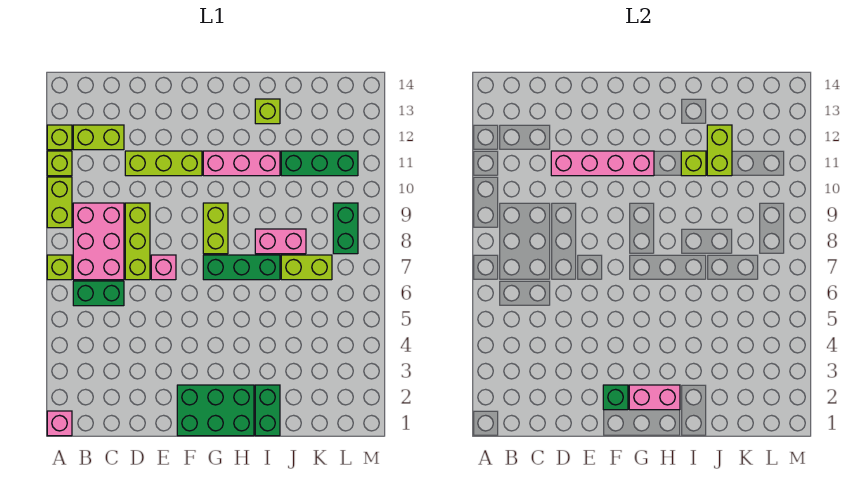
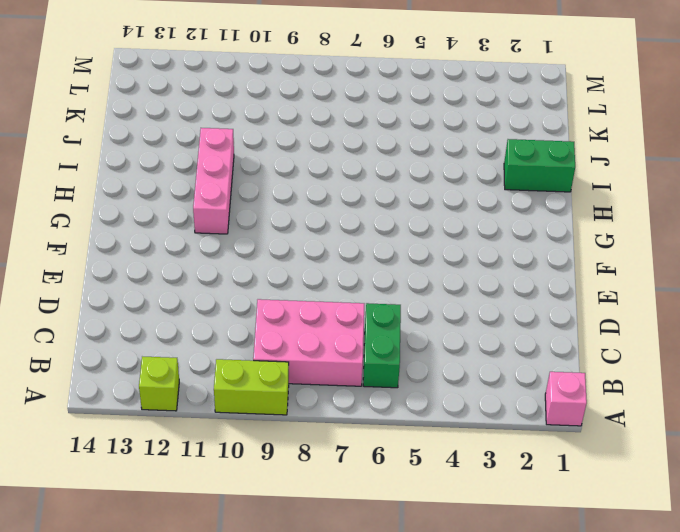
none -> lime 1x1 brick [47,255,72,280]
none -> lime 1x1 brick [47,151,72,176]
none -> lime 1x2 brick [73,125,124,150]

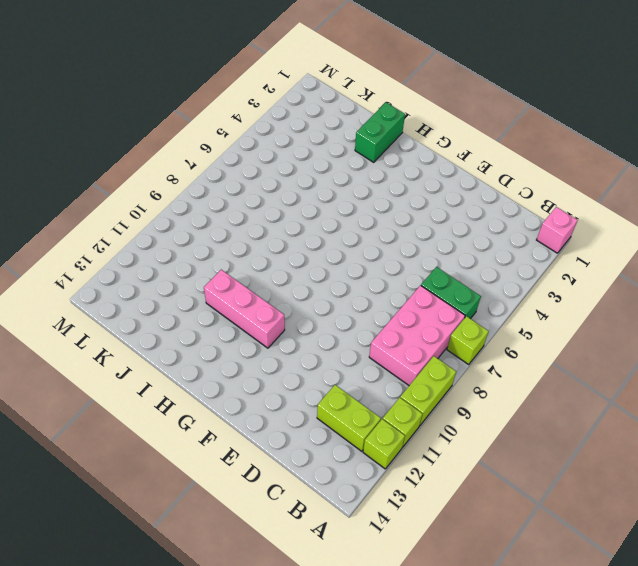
none -> lime 1x3 brick [125,203,150,280]
none -> lime 1x3 brick [125,151,202,176]
none -> pink 1x1 brick [151,255,176,280]

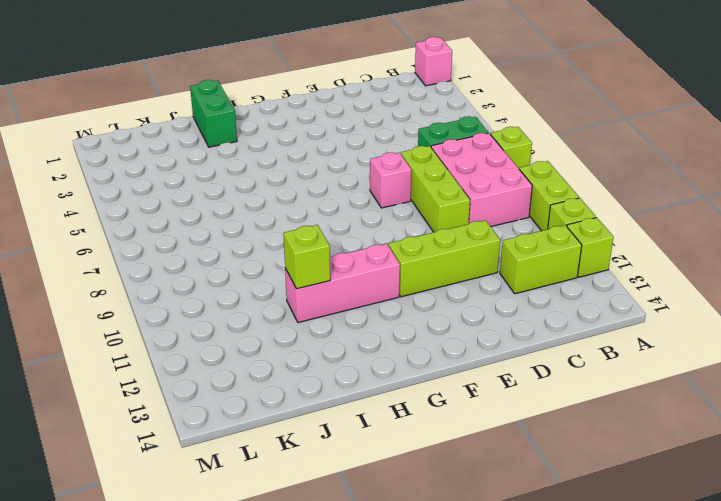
none -> green 2x3 brick [177,385,254,436]
none -> green 1x3 brick [203,255,280,280]
none -> lime 1x2 brick [203,203,228,254]

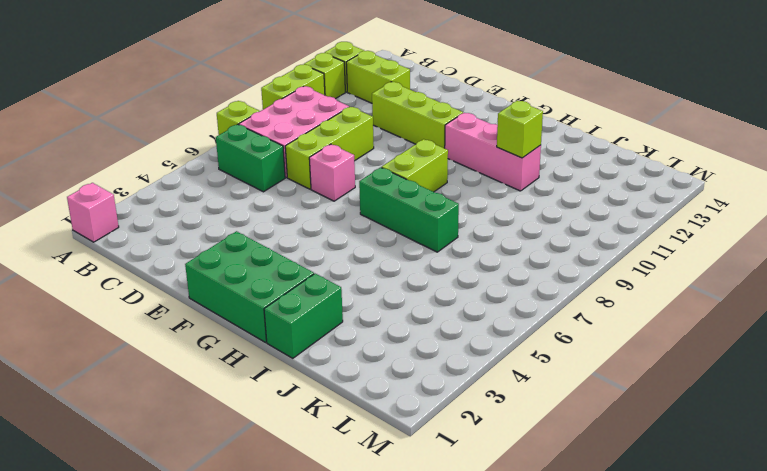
none -> pink 1x2 brick [255,229,306,254]
none -> lime 1x1 brick [255,99,280,124]
none -> lime 1x2 brick [281,255,332,280]

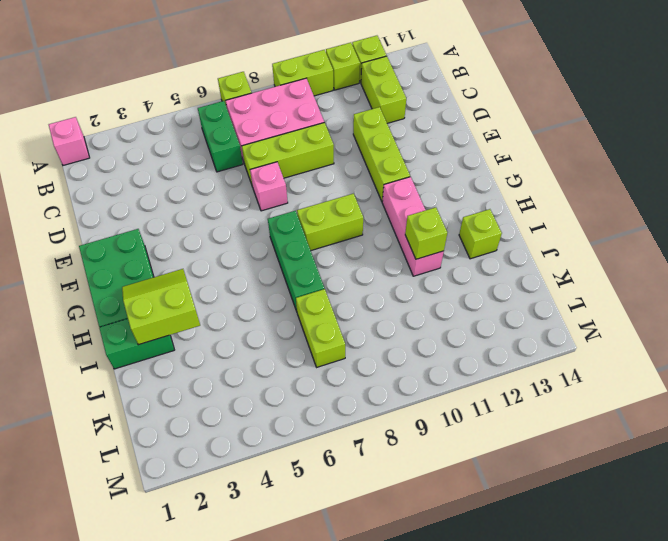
lime 2x2 slope [122,269,200,345] -> pink 1x2 brick [629,385,680,410]
none -> pink 1x2 brick [255,229,306,254]
none -> green 1x3 brick [281,151,358,176]
none -> green 1x2 brick [333,203,358,254]

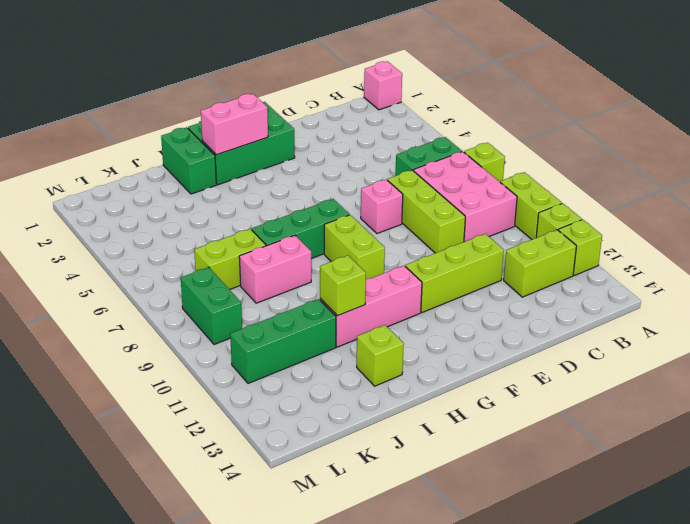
none -> pink 1x4 brick [551,151,654,176]
none -> green 1x1 brick [603,385,628,410]
none -> lime 1x2 brick [707,125,732,176]

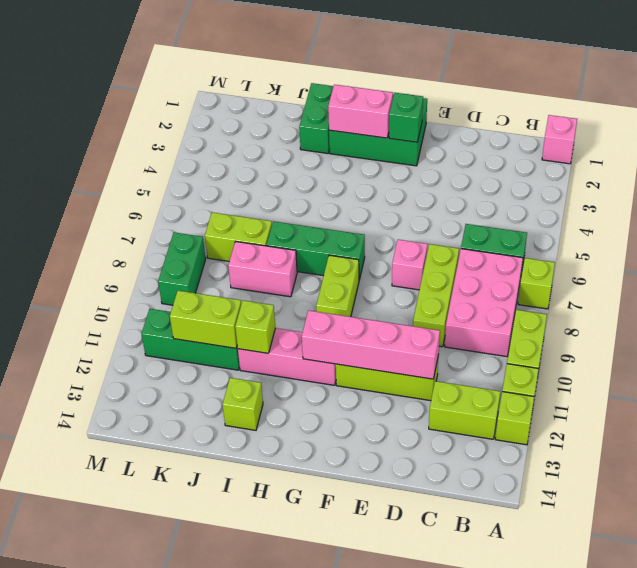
lime 1x2 brick [170,291,241,348] -> lime 1x2 brick turned to [707,125,732,176]

